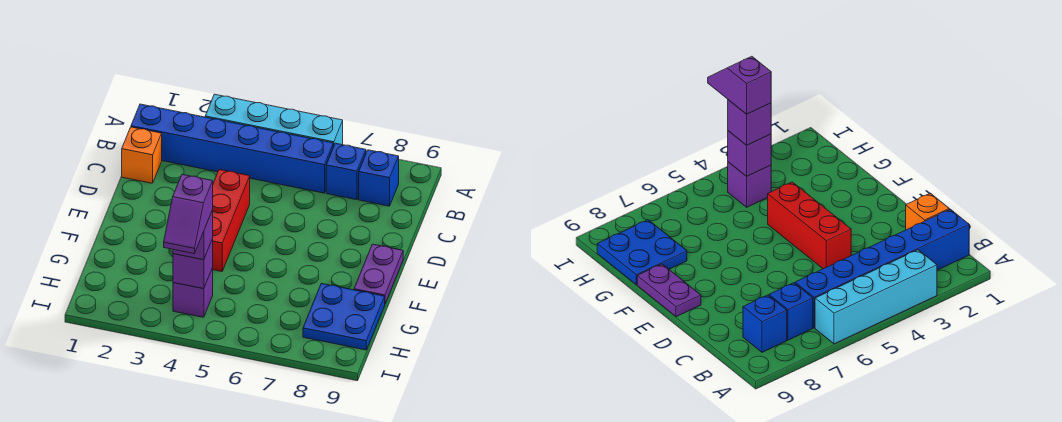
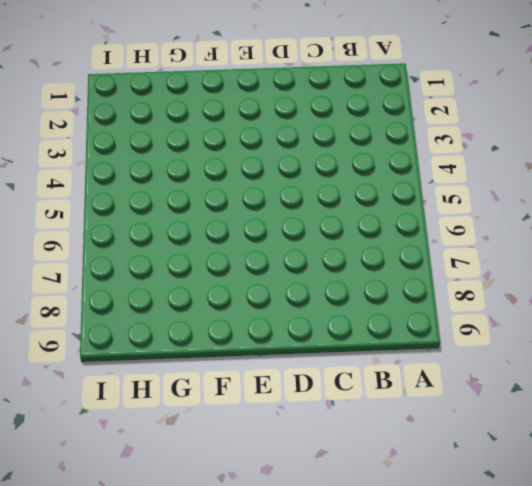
none -> cyan 1x4 brick [205,94,343,147]
none -> blue 1x6 brick [131,104,333,193]
none -> blue 1x1 brick [326,143,366,200]

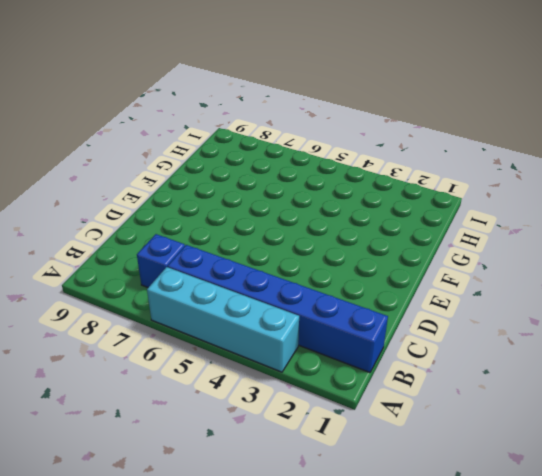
none -> blue 1x1 brick [359,150,399,206]
none -> orange 1x1 brick [122,127,162,183]
none -> red 1x3 brick [213,170,250,272]

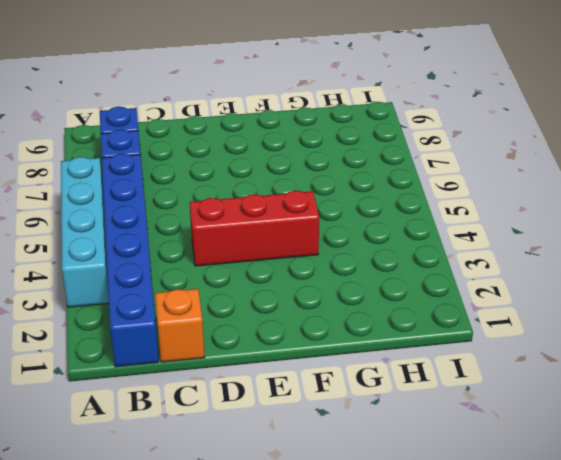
none -> purple 1x2 plate [354,244,403,303]
none -> blue 2x2 plate [303,283,385,350]
none -> purple 1x1 brick [173,268,213,317]

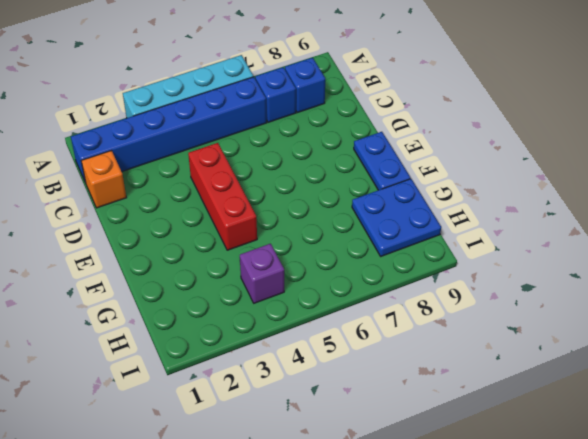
blue 1x2 plate [354,132,410,190] -> purple 1x2 plate [354,244,403,303]
none -> purple 1x1 brick [173,239,213,289]
none -> purple 1x1 brick [173,210,213,260]
none -> purple 1x2 slope [164,174,213,254]

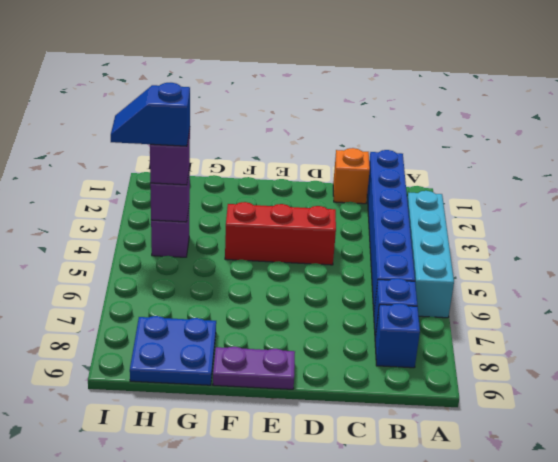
blue 1x2 slope [111,83,190,146] -> purple 1x2 slope [164,174,213,254]

